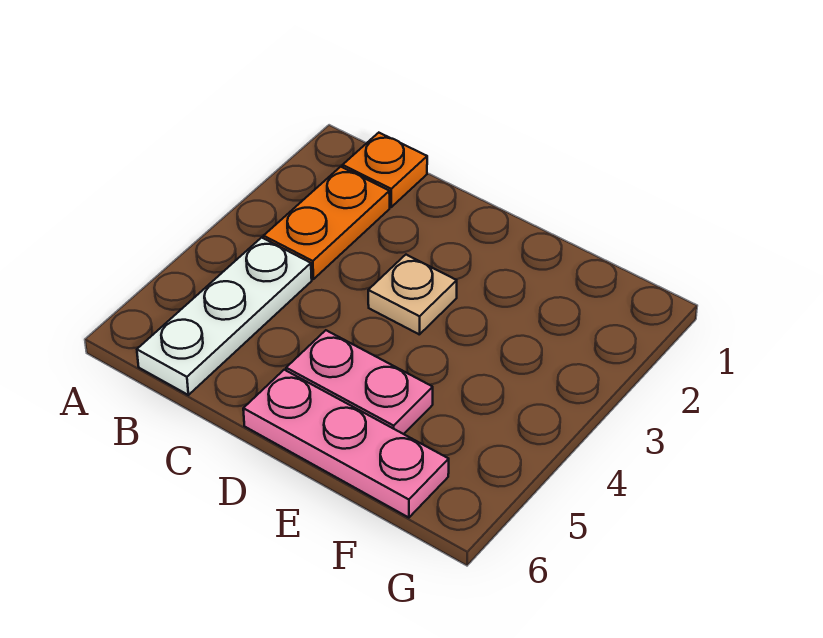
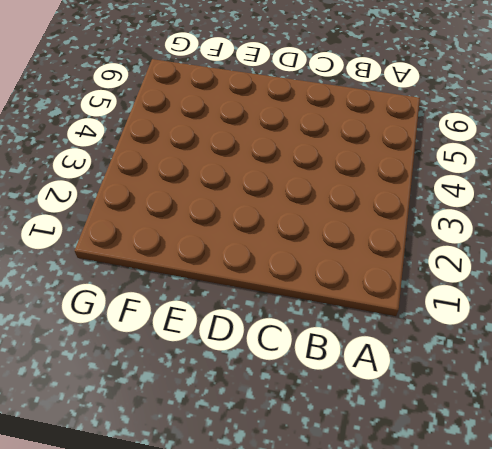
none -> orange 1x1 plate [343,133,427,207]
none -> orange 1x2 plate [264,167,390,279]

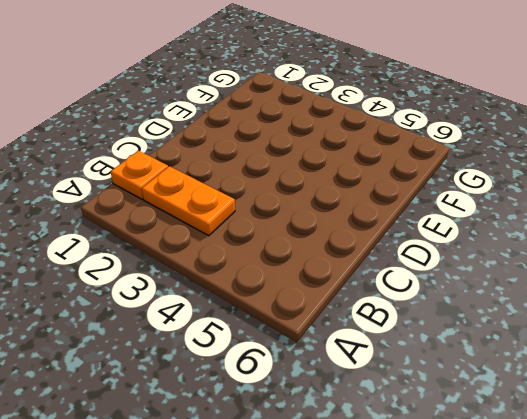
none -> white 1x3 plate [137,237,312,395]
none -> tan 1x1 plate [368,255,457,335]

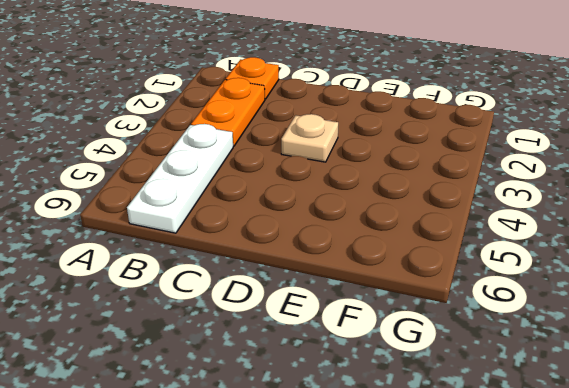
none -> pink 1x2 plate [286,330,433,434]
none -> pink 1x3 plate [243,370,449,518]

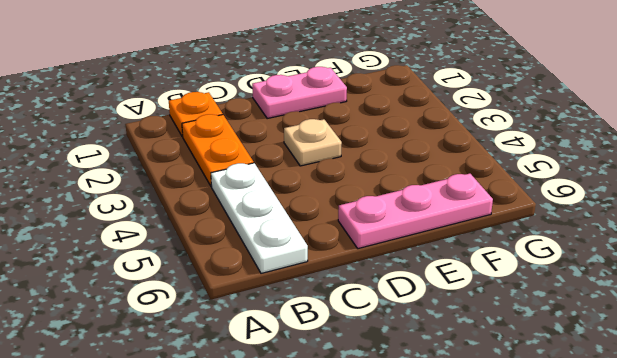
pink 1x2 plate [252,67,347,118] -> pink 1x2 plate moved to [286,330,433,434]

